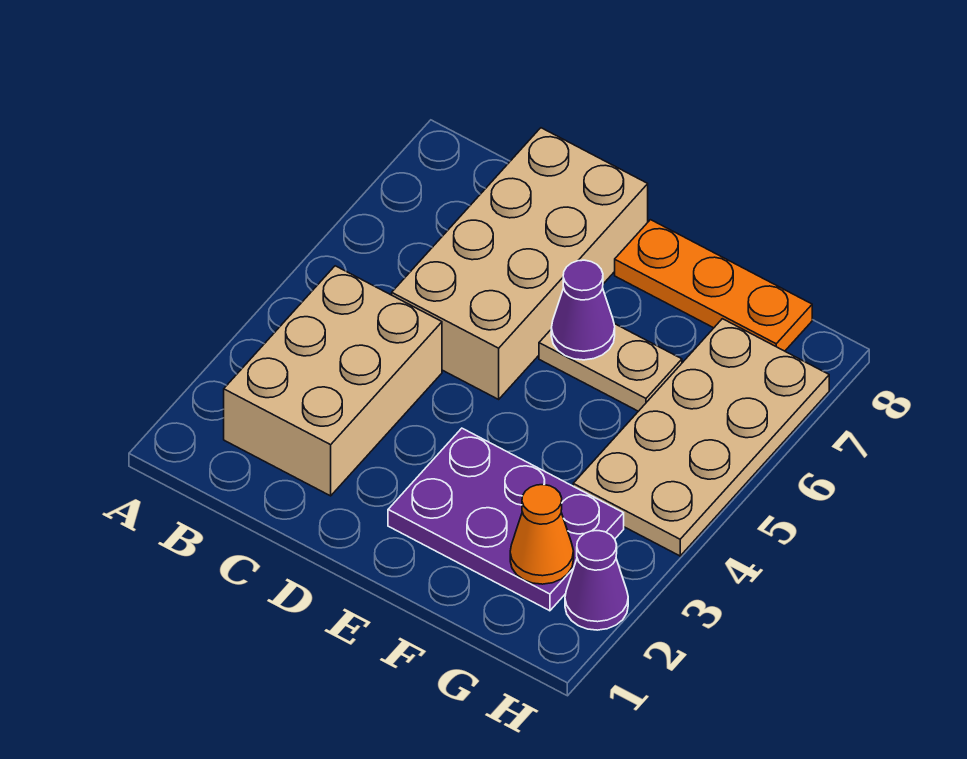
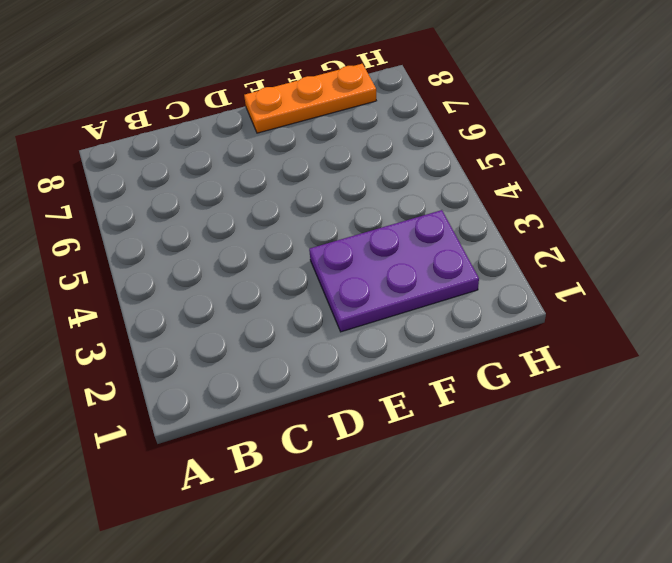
none -> tan 2x3 brick [224,266,442,496]
none -> tan 2x4 brick [392,128,648,399]

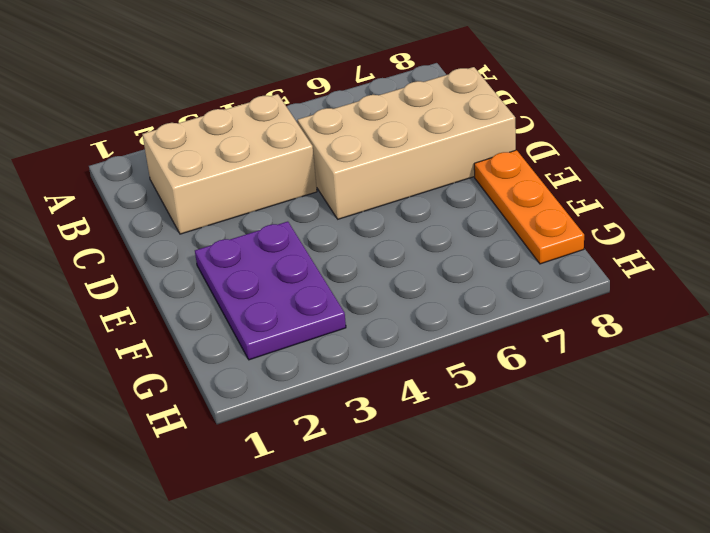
none -> tan 1x2 plate [539,324,682,411]
none -> tan 2x4 plate [573,319,829,556]

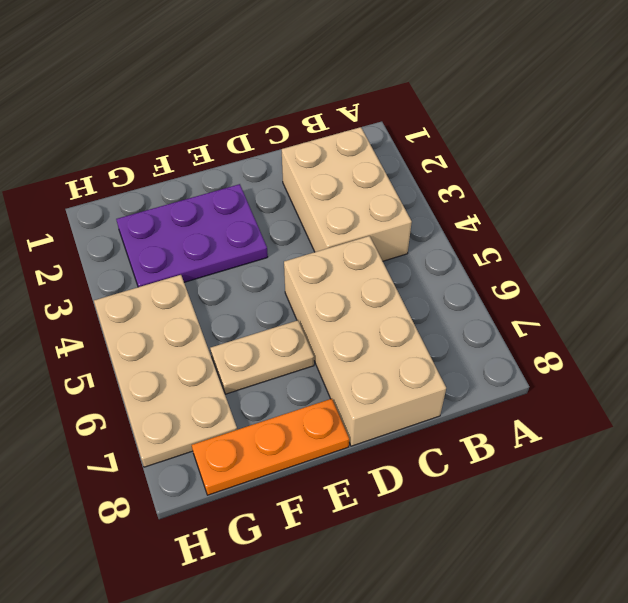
none -> purple 1x1 cone [565,531,628,630]
none -> purple 1x1 cone [551,260,615,360]

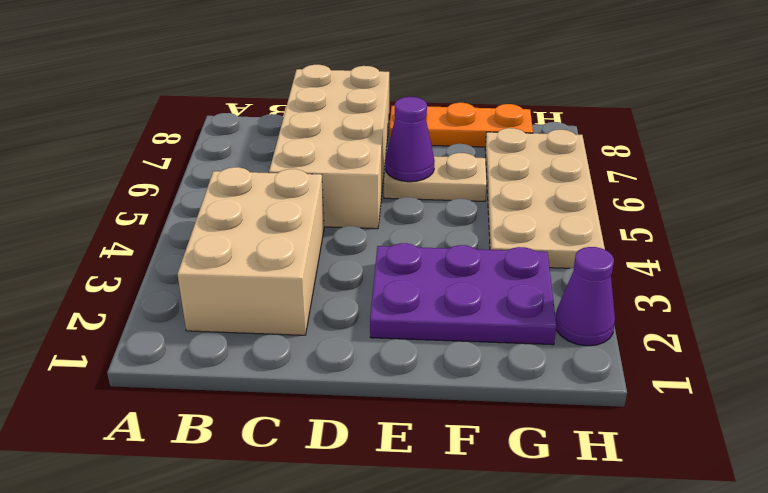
none -> orange 1x1 cone [510,485,574,584]

